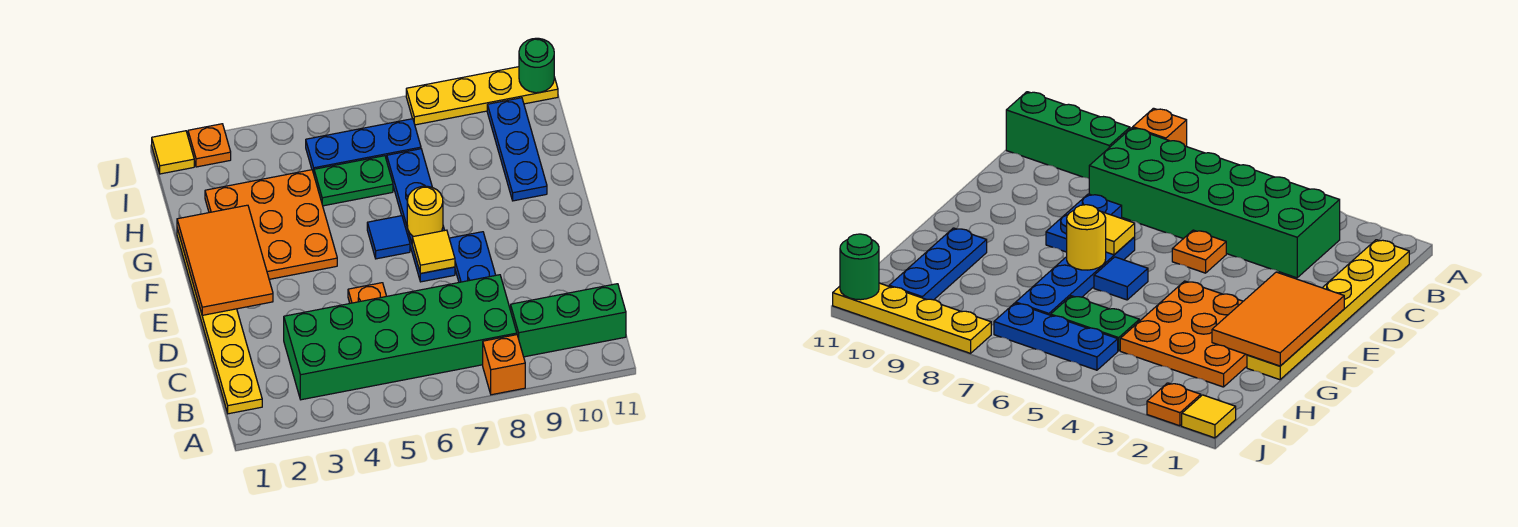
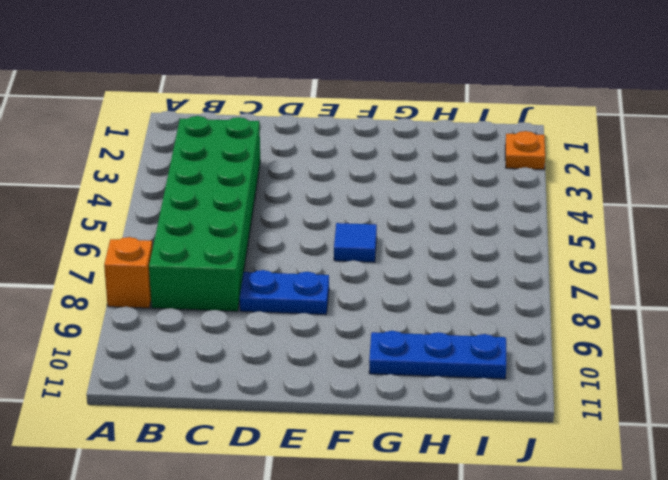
none -> yellow 1x6 plate [177,229,262,414]
none -> green 1x3 brick [511,284,626,357]
none -> orange 1x1 plate [348,283,386,303]

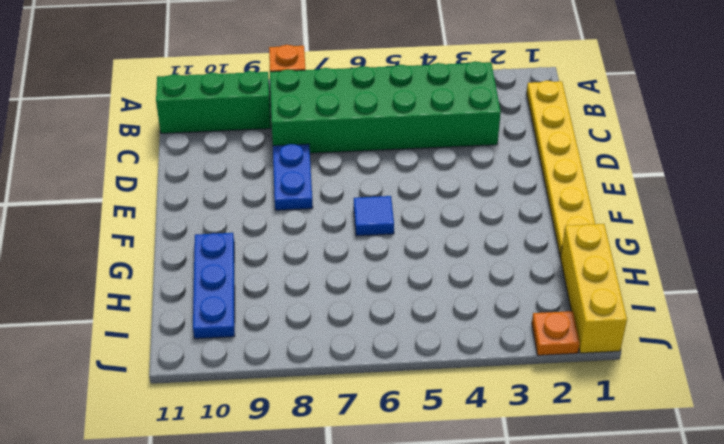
yellow 1x3 brick [560,224,627,353] -> yellow 1x1 tile [152,131,194,174]
none -> orange 1x1 plate [348,283,386,303]
none -> blue 1x4 plate [387,149,455,282]
none -> orange 3x3 plate [205,170,337,279]

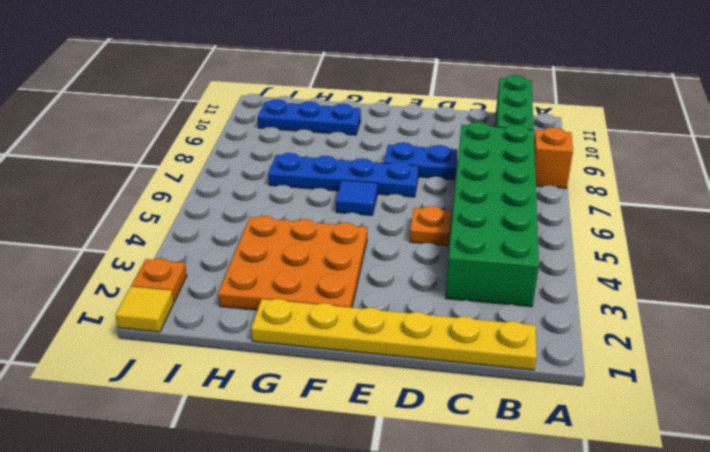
none -> green 1x2 plate [314,156,393,206]
none -> blue 1x3 plate [306,119,421,173]
none -> yellow 1x4 plate [406,67,558,125]

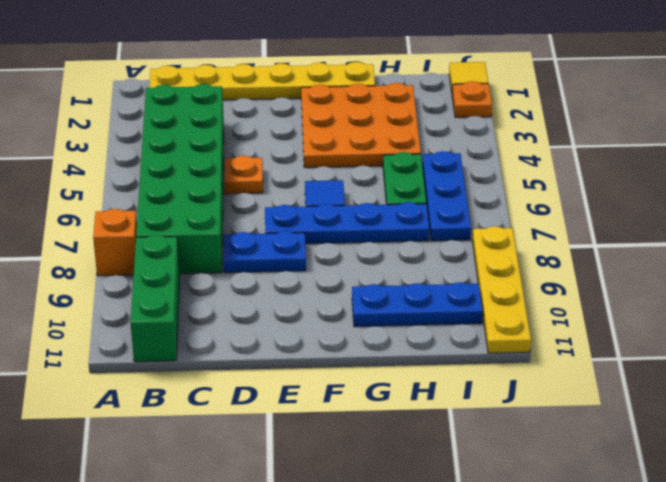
none -> orange 2x3 tile [177,205,273,315]
none -> yellow 1x1 tile [412,230,455,273]
none -> yellow 1x1 round brick [407,186,443,237]

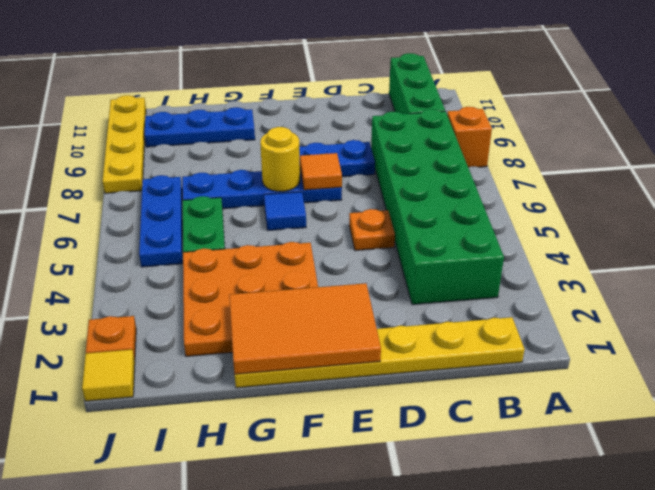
orange 1x1 tile [300,153,342,190] -> yellow 1x1 tile [412,230,455,273]
none -> green 1x1 round brick [519,38,554,93]

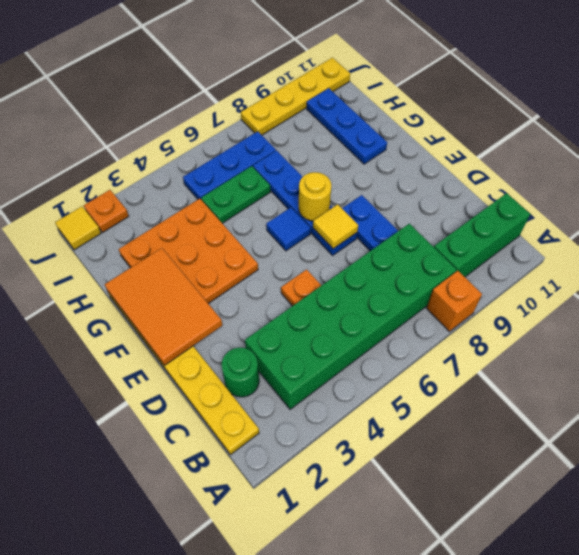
green 1x1 round brick [221,348,259,397] -> green 1x1 round brick moved to [519,38,554,93]

